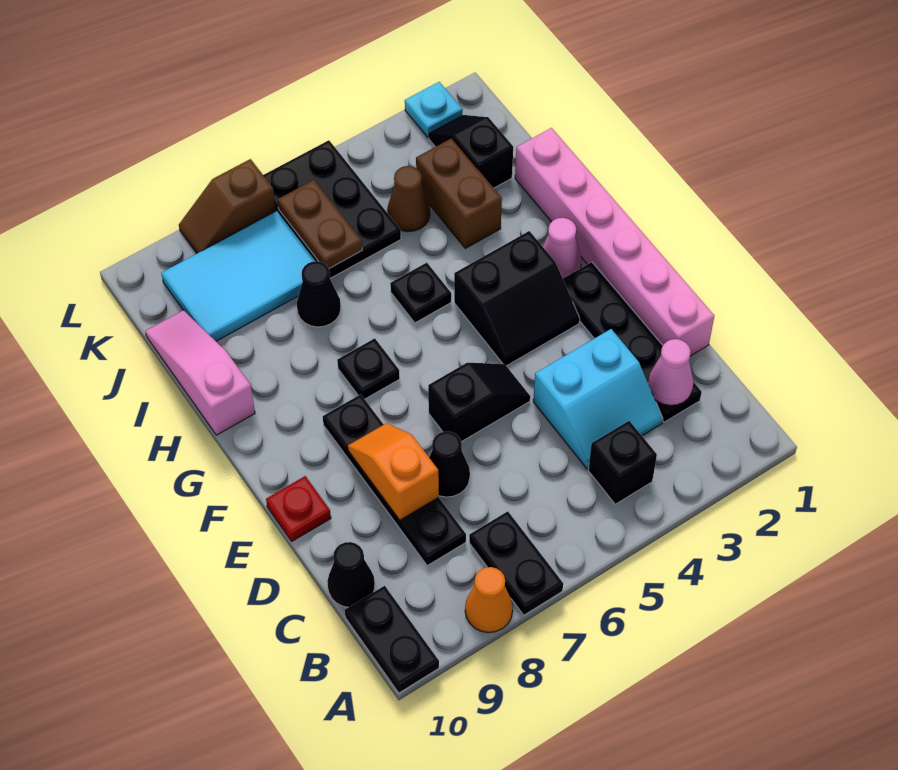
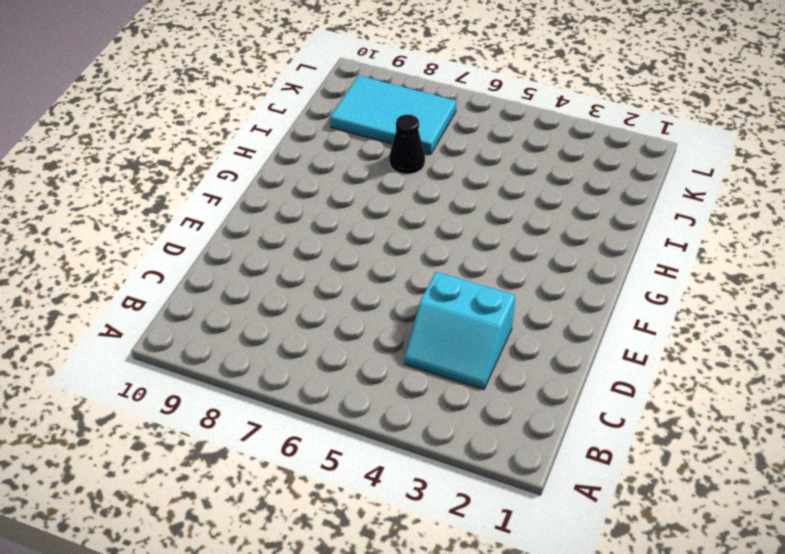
none -> black 1x2 plate [469,511,563,615]
none -> orange 1x1 cone [465,567,513,633]
none -> black 1x2 plate [345,586,439,693]

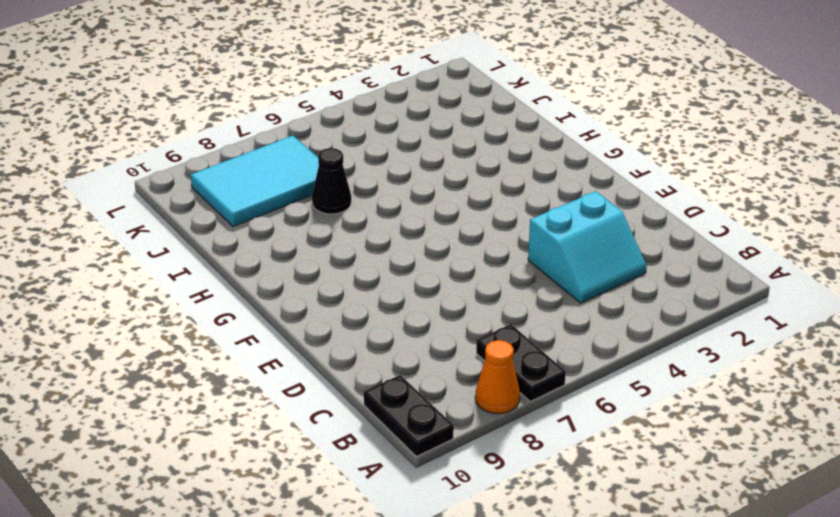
none -> black 1x1 brick [588,421,657,504]
none -> black 1x4 plate [563,262,702,422]
none -> black 1x4 plate [323,394,466,566]

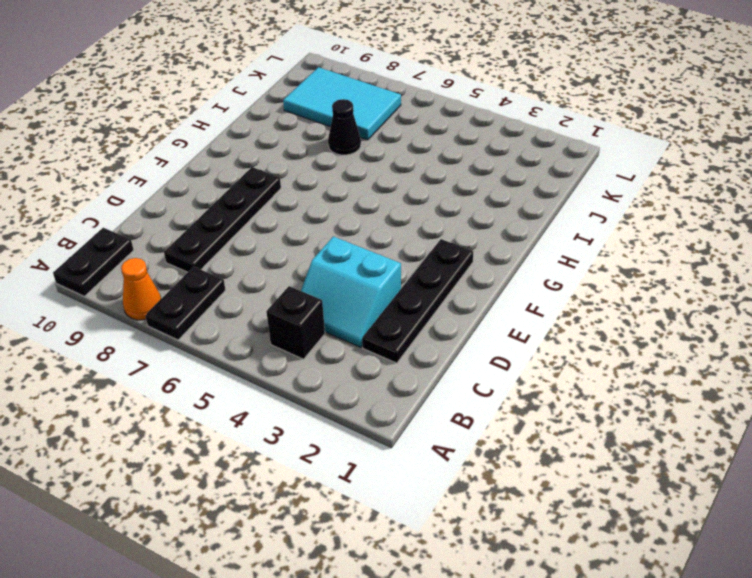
none -> black 1x1 cone [327,542,375,607]
none -> pink 1x6 brick [515,128,714,356]
none -> black 1x1 cone [429,431,470,497]

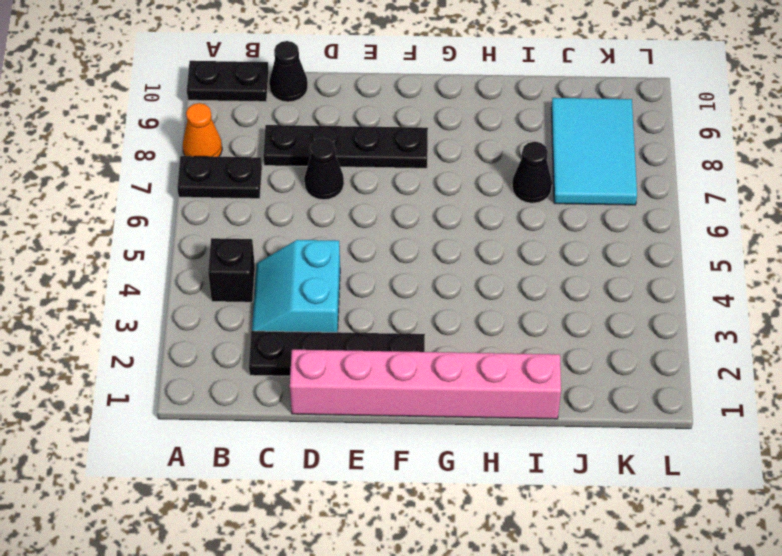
none -> black 1x2 slope [428,363,530,442]
none -> red 1x1 plate [266,476,331,541]
none -> black 2x2 slope [454,231,580,366]

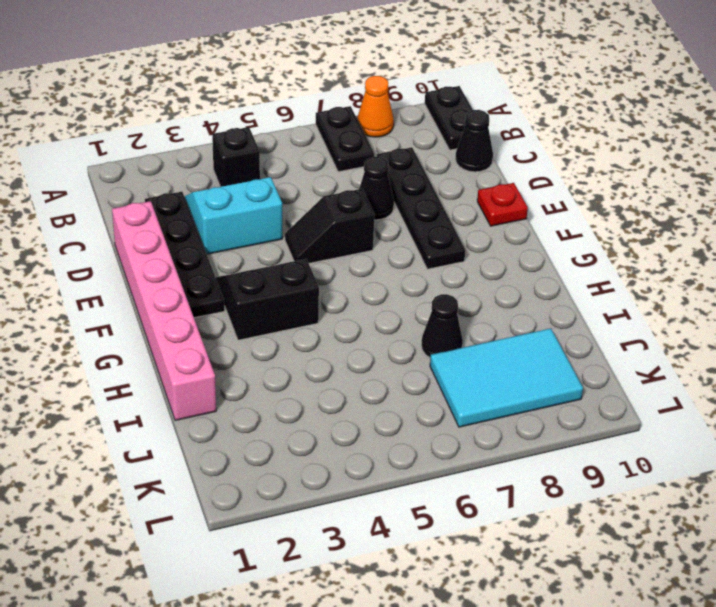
none -> pink 1x1 cone [543,218,582,278]
none -> black 1x1 plate [337,338,400,399]
none -> black 1x1 plate [390,263,451,323]

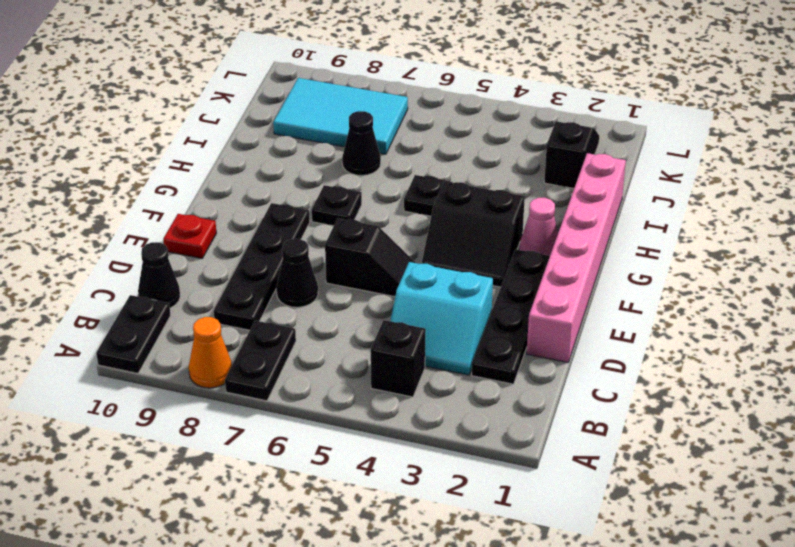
none -> pink 1x3 slope [145,310,255,435]
none -> brown 1x2 brick [416,138,502,248]
none -> brown 1x1 cone [387,166,430,232]

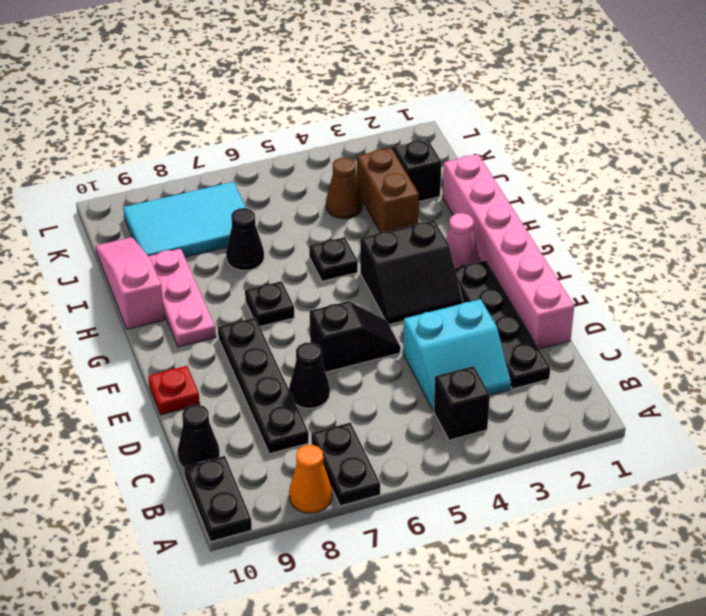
pink 1x3 plate [149,248,216,347] -> none
none -> black 2x3 plate [263,140,401,278]
none -> cyan 1x1 plate [405,82,463,138]
none -> brown 1x2 slope [179,159,276,253]

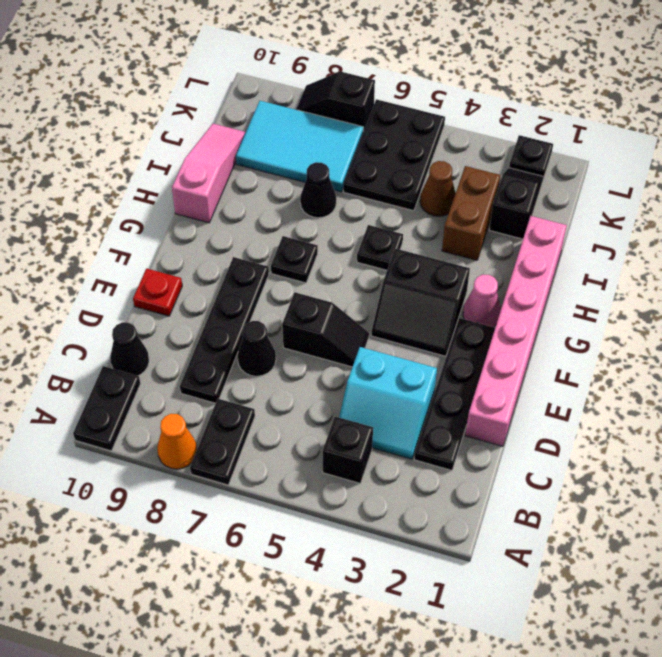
black 1x1 plate [509,135,553,178] -> cyan 1x1 plate [405,82,463,138]
black 1x2 slope [296,71,375,131] -> brown 1x2 slope [179,159,276,253]
none -> pink 1x1 cone [648,339,694,405]
none -> orange 1x2 slope [348,423,439,520]
none -> brown 1x2 plate [278,180,362,268]

